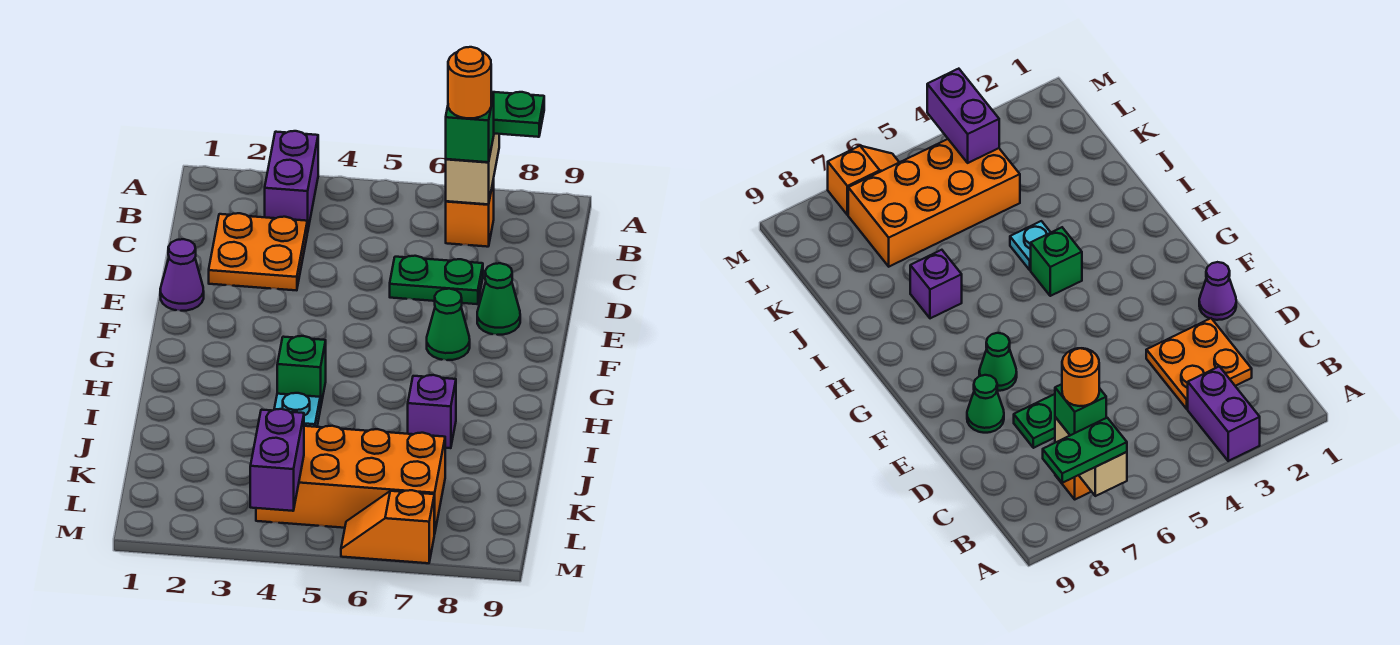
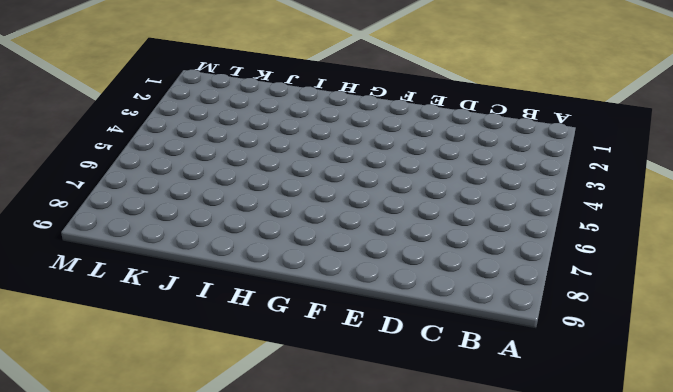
none -> purple 1x2 brick [265,131,318,233]
none -> orange 1x1 brick [446,179,494,247]
none -> orange 2x2 plate [209,213,307,290]

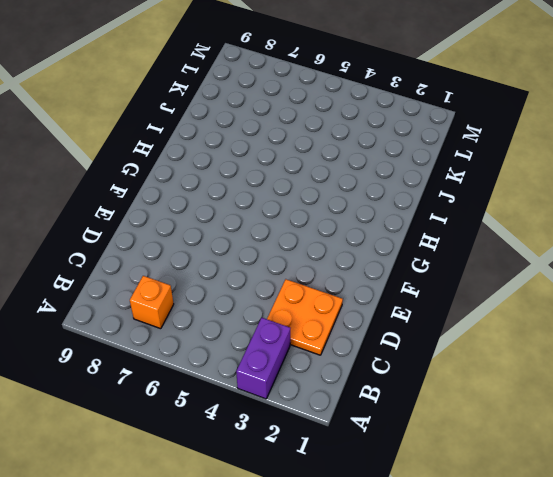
none -> green 1x2 plate [390,256,483,304]
none -> purple 1x1 cone [160,239,204,311]
none -> green 1x1 cone [477,263,520,335]

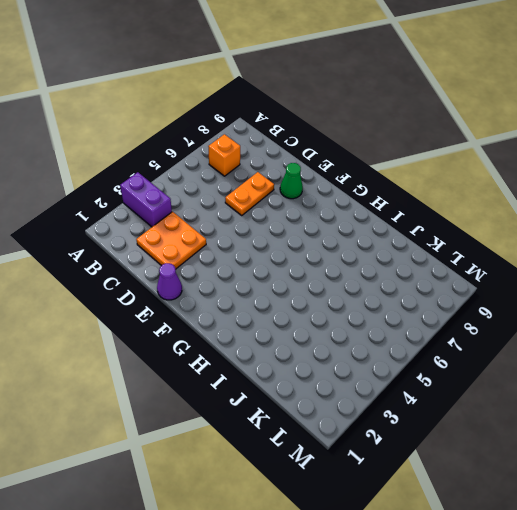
orange 1x2 plate [225,172,274,215] -> green 1x2 plate [390,256,483,304]
none -> green 1x1 cone [427,289,470,360]
none -> green 1x1 brick [277,336,326,409]
none -> cyan 1x1 plate [274,393,320,427]

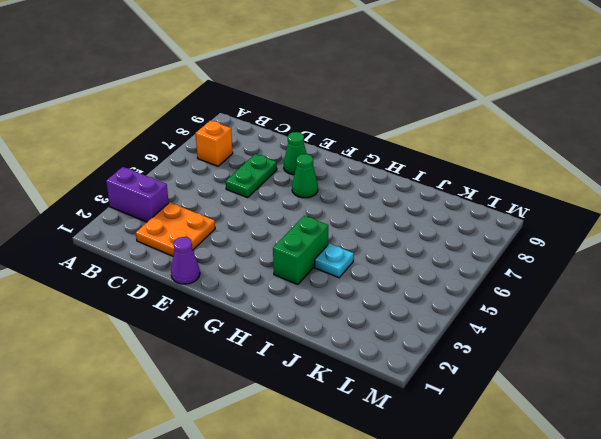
green 1x2 brick [273,216,328,285] -> green 1x1 brick [277,336,326,409]
none -> purple 1x1 brick [408,375,456,448]
none -> orange 2x4 brick [256,426,445,534]
none -> orange 1x2 slope [341,490,434,563]

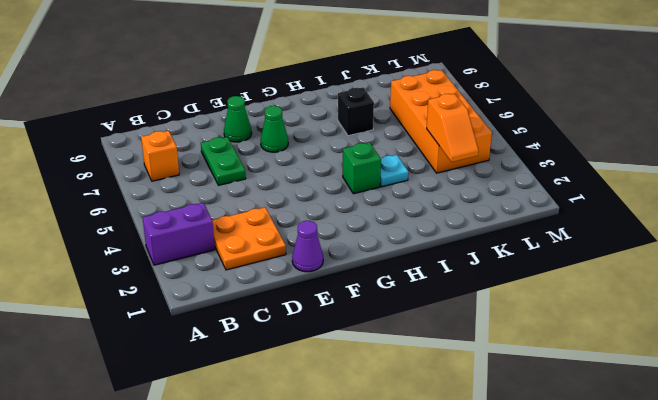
black 1x1 brick [338,87,374,136] -> purple 1x1 brick [408,375,456,448]
orange 1x2 slope [427,93,479,162] -> orange 1x2 slope moved to [341,490,434,563]
none -> tan 1x2 brick [446,134,499,204]
none -> purple 1x2 brick [250,409,304,511]
none -> green 1x2 plate [491,92,544,137]

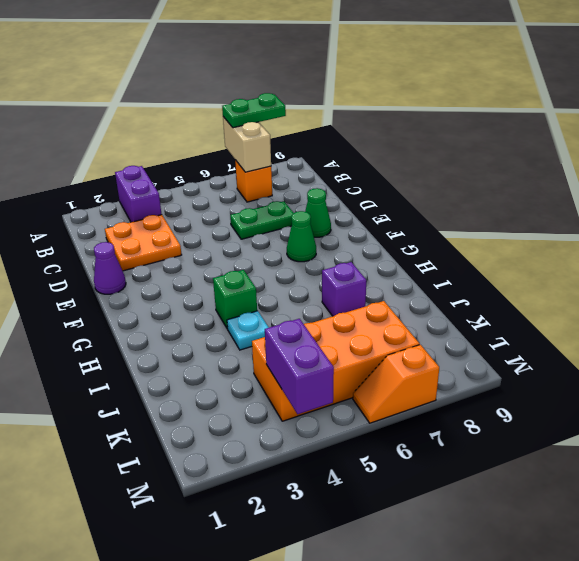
none -> green 1x1 brick [446,93,494,162]
none -> orange 1x1 round brick [448,47,491,118]

